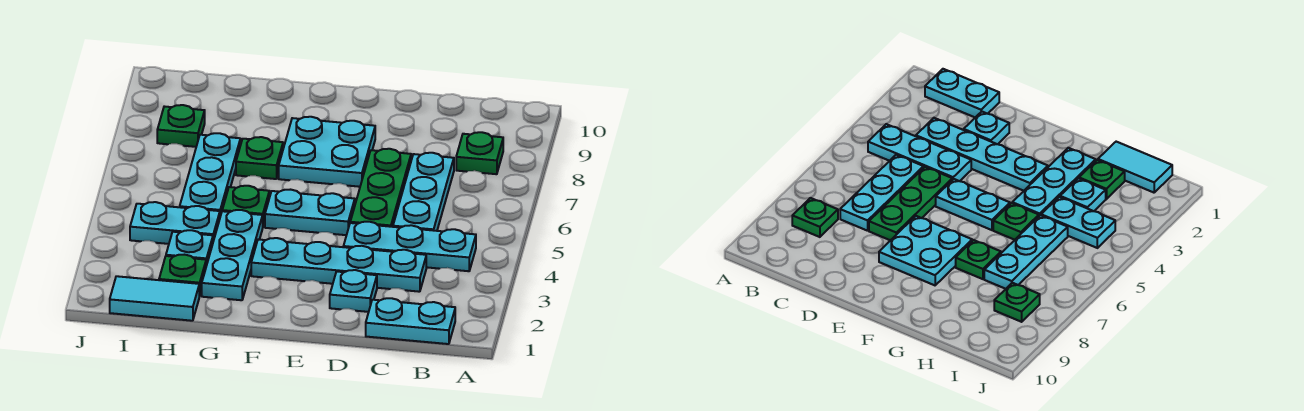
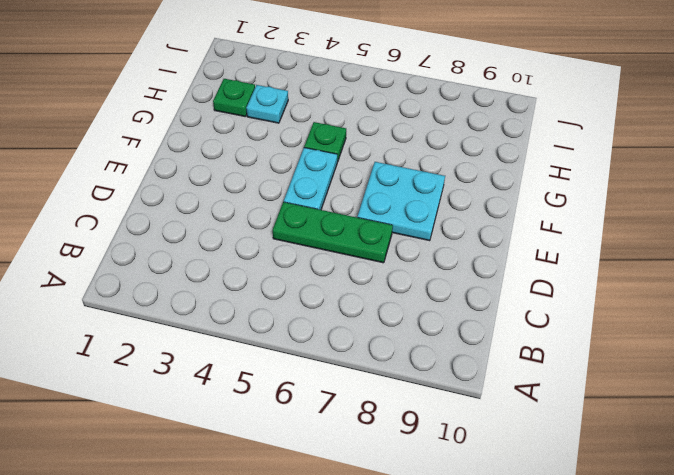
none -> cyan 1x2 plate [366,298,455,344]
none -> cyan 1x3 plate [343,222,476,271]
none -> green 1x1 plate [456,132,503,174]

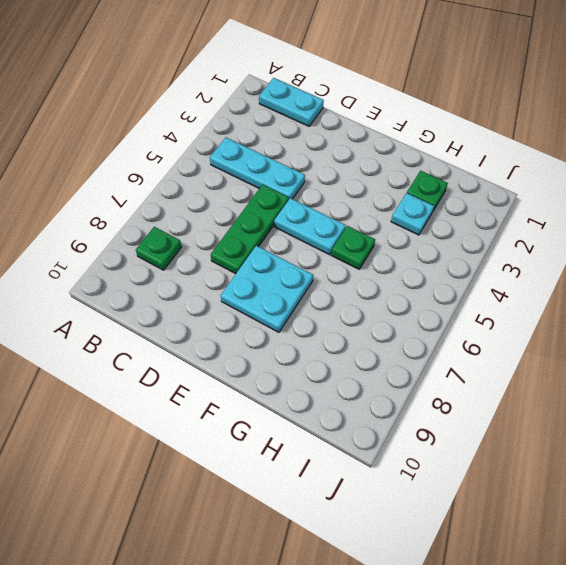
none -> cyan 1x4 plate [251,238,426,292]
none -> cyan 1x3 plate [393,153,454,231]
none -> cyan 1x1 plate [330,270,377,312]

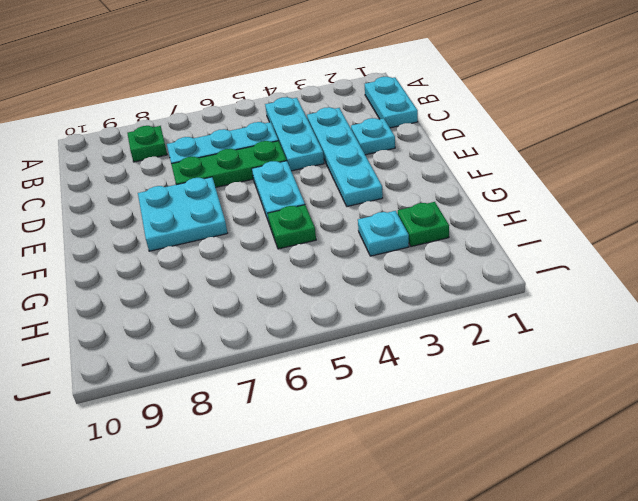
none -> cyan 1x3 plate [202,210,263,300]
none -> green 1x1 plate [236,137,283,179]
none -> cyan 1x2 tile [110,276,199,321]

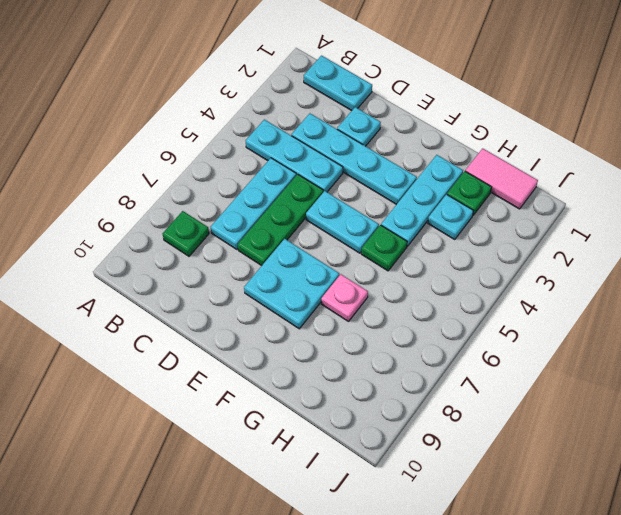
pink 1x1 plate [321,274,368,322] -> green 1x1 plate [236,137,283,179]
pink 1x2 tile [465,148,538,209] -> cyan 1x2 tile [110,276,199,321]
none -> cyan 1x2 plate [130,202,220,244]
none -> cyan 1x3 plate [180,133,240,216]
none -> green 1x1 plate [157,105,205,147]

